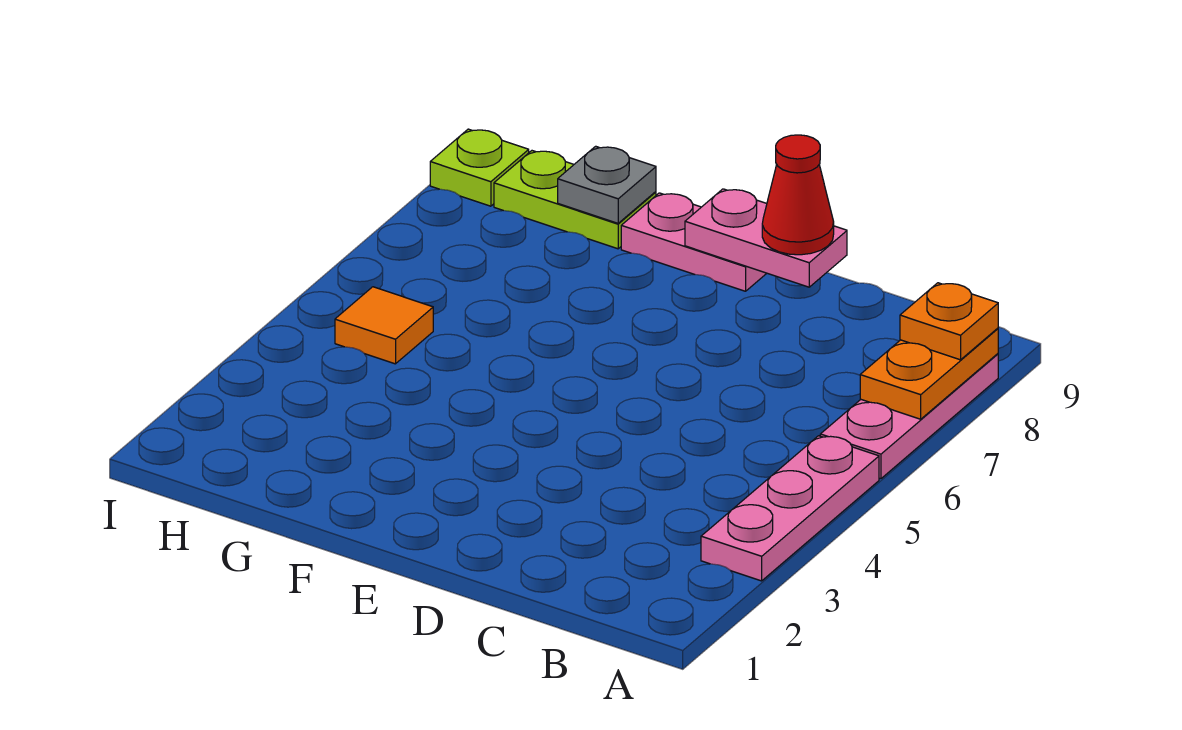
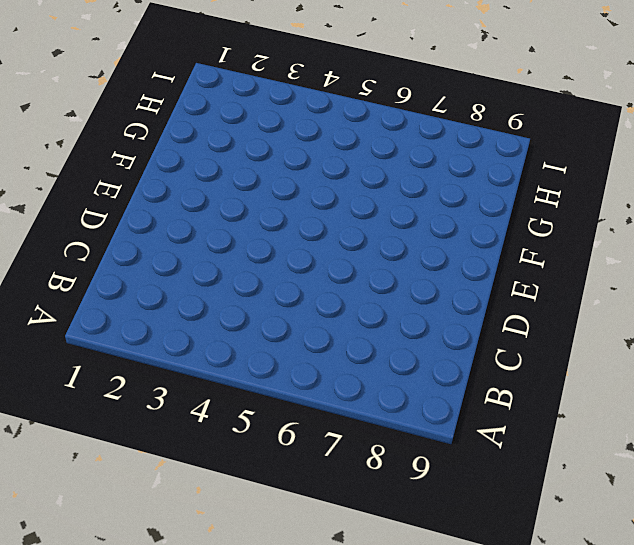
none -> pink 1x3 plate [701,436,879,581]
none -> pink 1x3 plate [820,354,998,479]

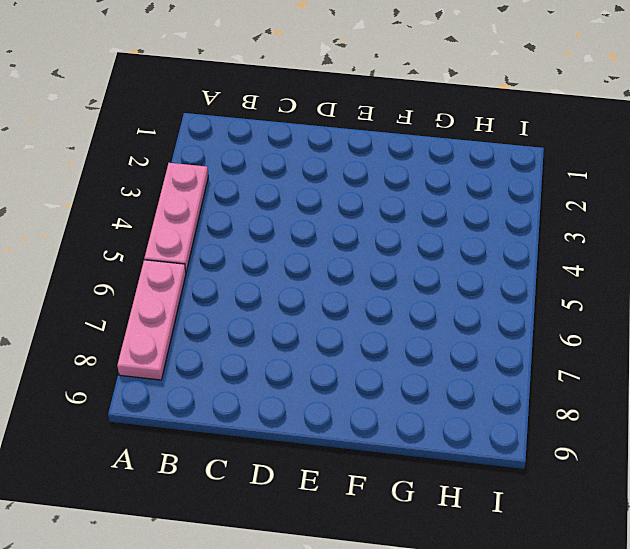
none -> pink 1x2 plate [621,193,767,291]
none -> lime 1x2 plate [494,151,656,249]

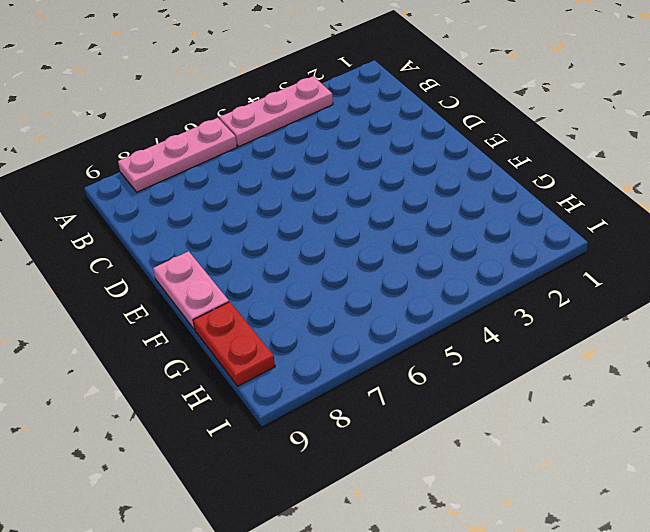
red 1x2 plate [193,302,275,386] -> lime 1x2 plate [494,151,656,249]
none -> orange 1x1 tile [335,287,433,364]
none -> lime 1x1 plate [430,129,529,206]

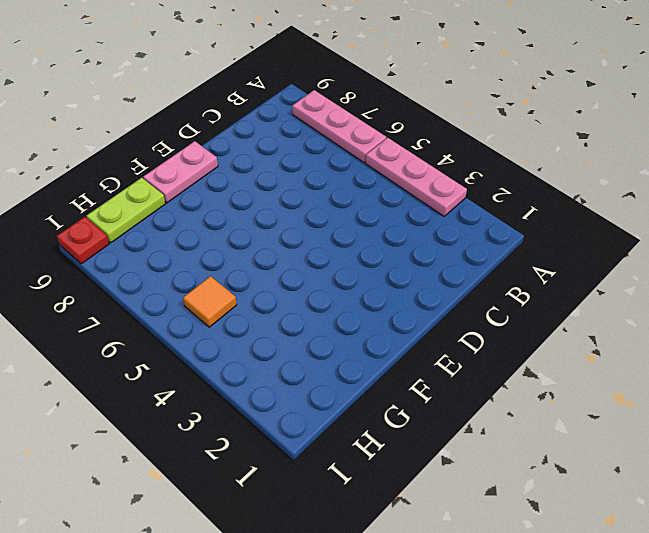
red 1x1 plate [57,217,109,264] -> lime 1x1 plate [430,129,529,206]
none -> orange 1x2 plate [860,328,998,419]
none -> pink 1x2 plate [685,189,847,287]

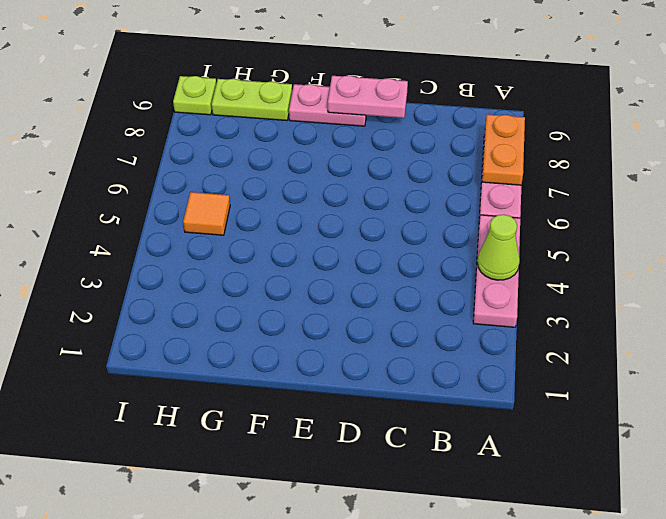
lime 1x1 cone [478,214,520,280] -> none
none -> grey 1x1 plate [558,146,656,223]
none -> orange 1x1 plate [900,283,998,360]

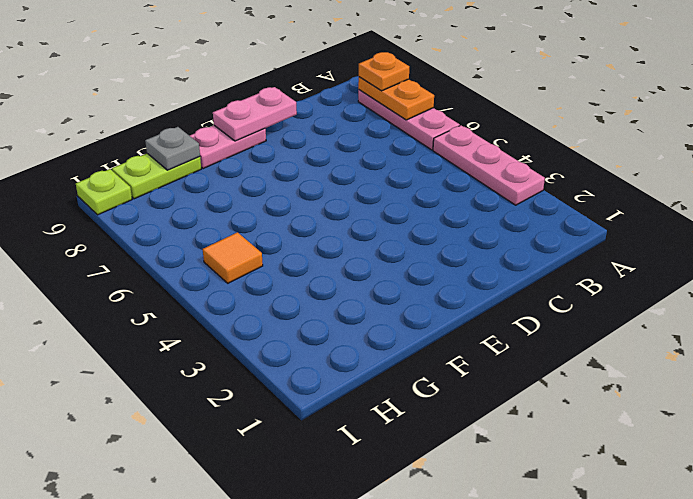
none -> red 1x1 cone [762,135,834,255]

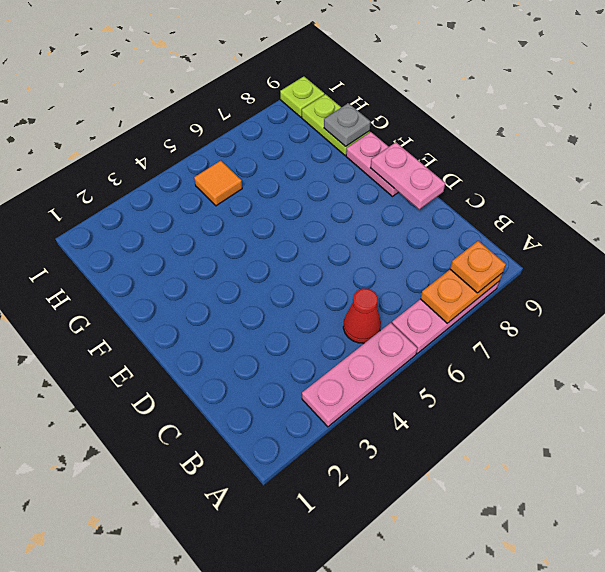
red 1x1 cone [343,289,381,343] -> red 1x1 cone moved to [762,135,834,255]

